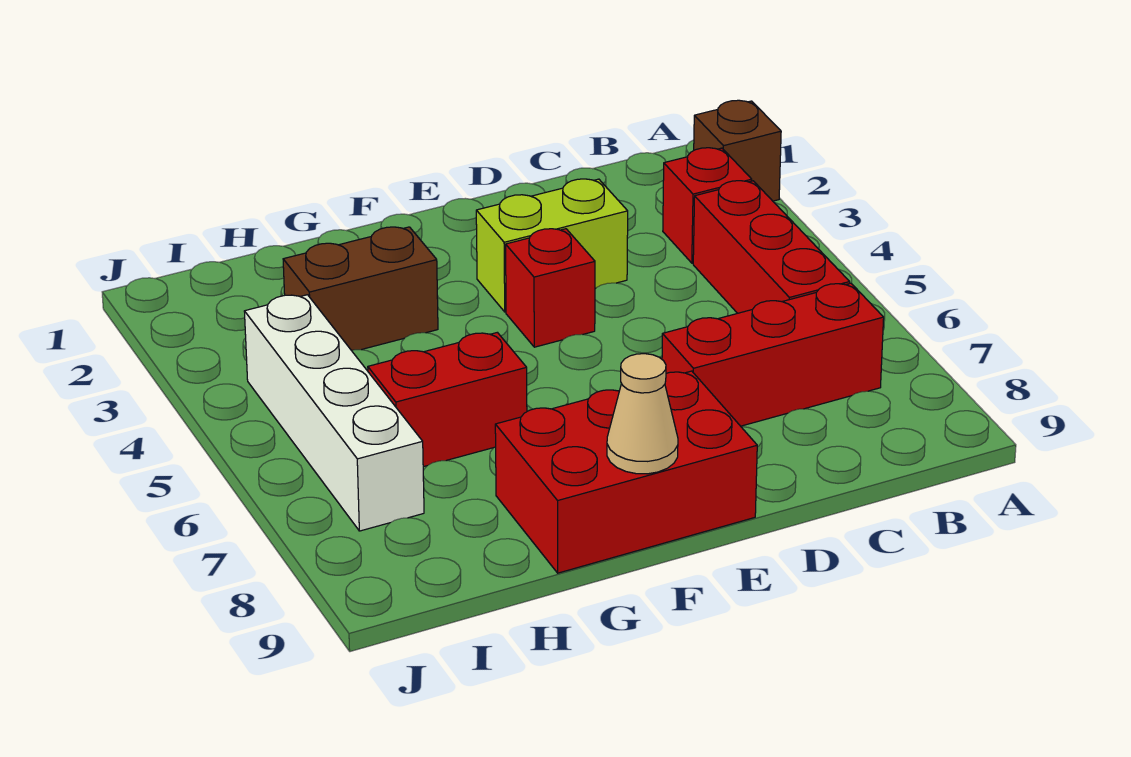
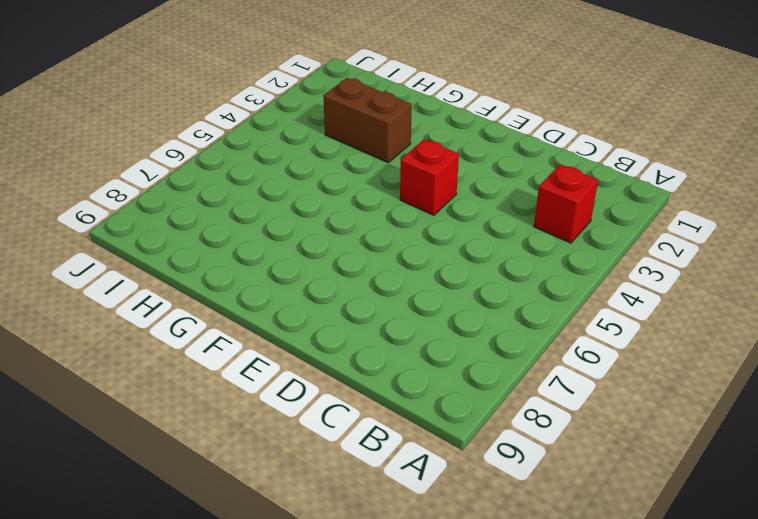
none -> brown 1x1 brick [694,100,781,201]
none -> red 1x3 brick [693,181,850,313]

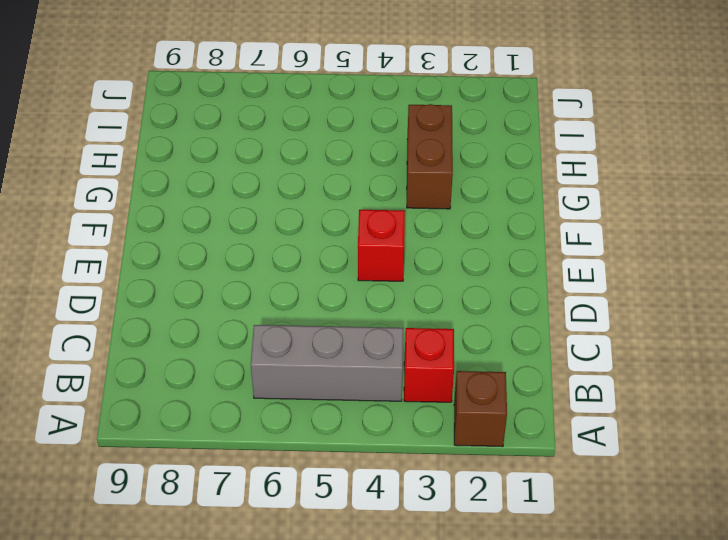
grey 1x3 brick [251,325,403,401] -> red 1x3 brick [693,181,850,313]
none -> red 1x3 brick [662,283,884,426]
none -> lime 1x2 brick [476,179,628,312]

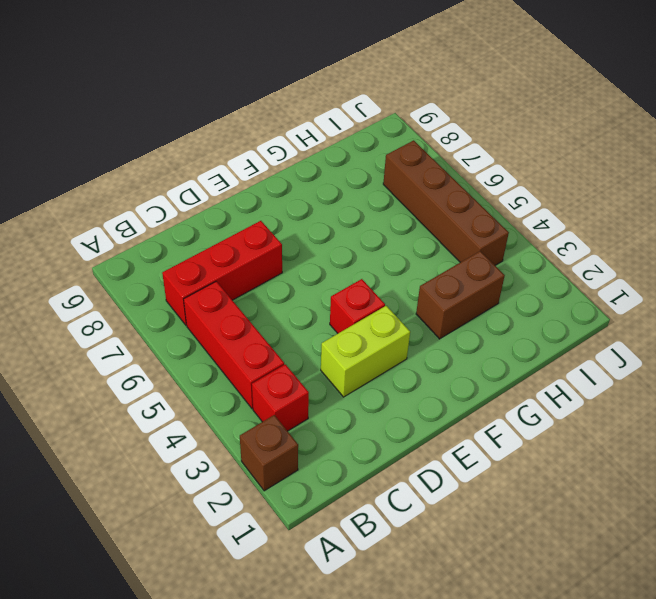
brown 1x4 brick [383,140,509,265] -> white 1x4 brick [244,295,424,531]
none -> red 2x3 brick [495,371,757,573]
none -> red 1x2 brick [368,332,527,467]

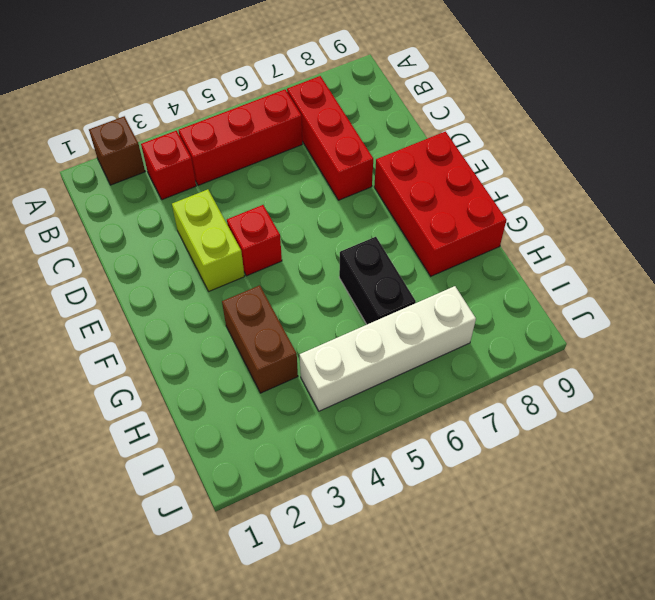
black 1x2 brick [339,237,416,324] -> red 1x2 brick [368,332,527,467]
none -> tan 1x1 cone [607,354,678,474]

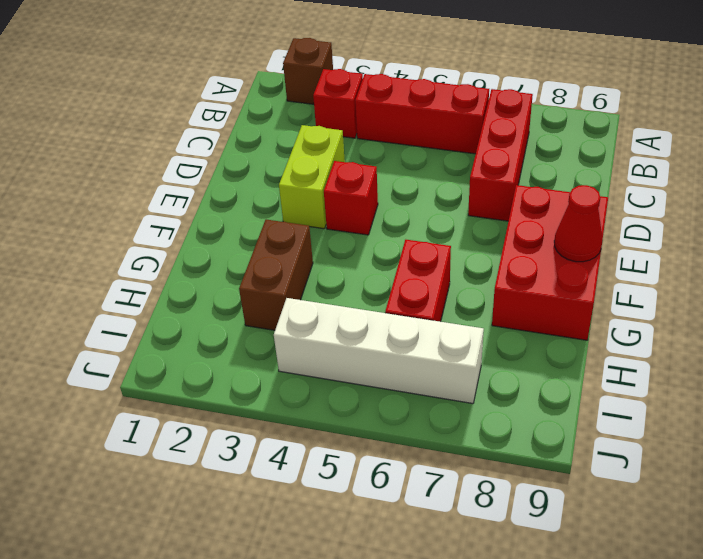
red 1x1 cone [554,185,603,262] -> tan 1x1 cone [607,354,678,474]

